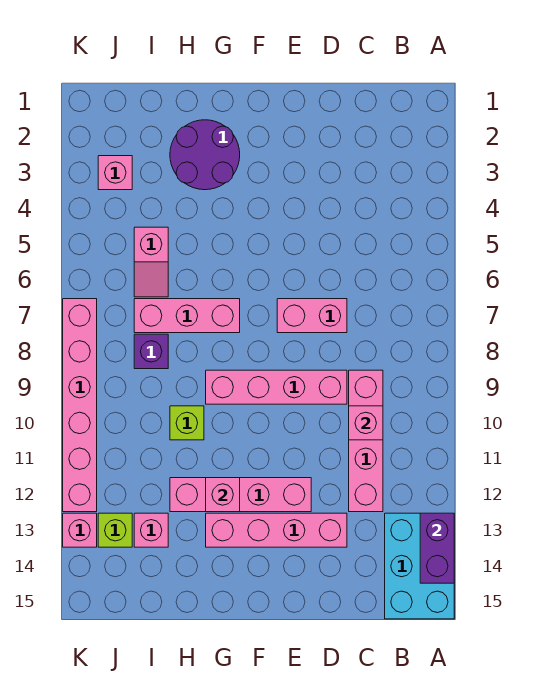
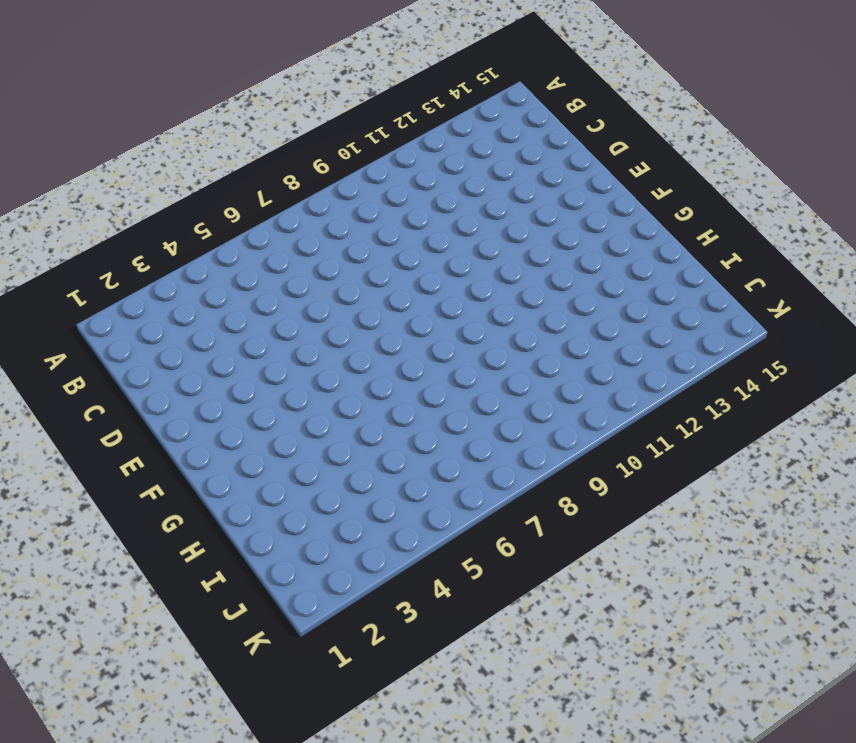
none -> cyan 2x3 brick [385,513,454,619]
none -> pink 1x4 brick [349,370,383,512]
none -> pink 1x2 brick [277,299,347,333]

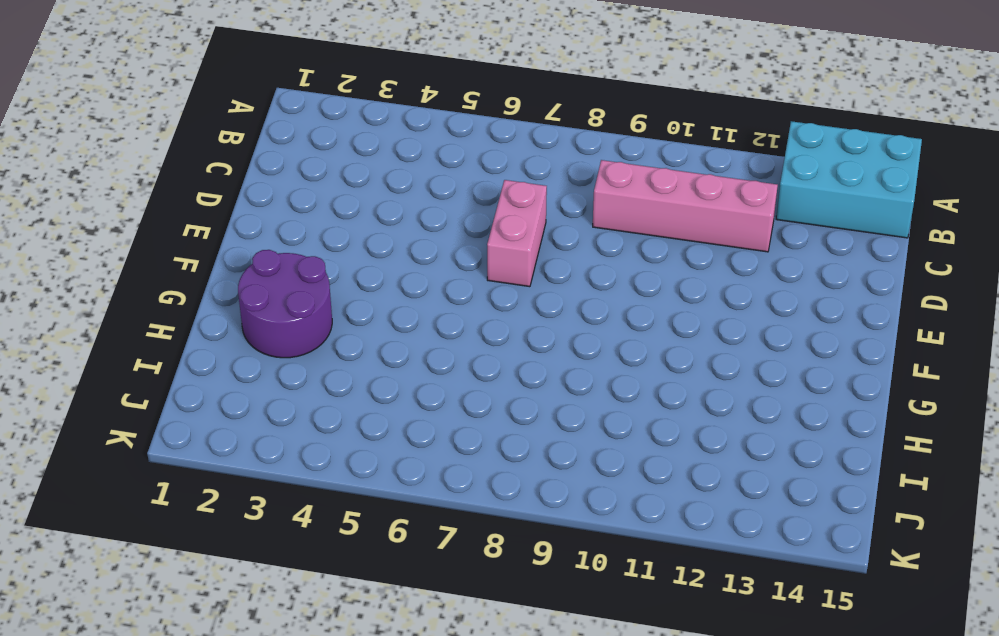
none -> pink 1x4 brick [206,370,347,404]
none -> pink 1x4 brick [206,513,347,547]
none -> pink 1x4 brick [170,478,311,512]

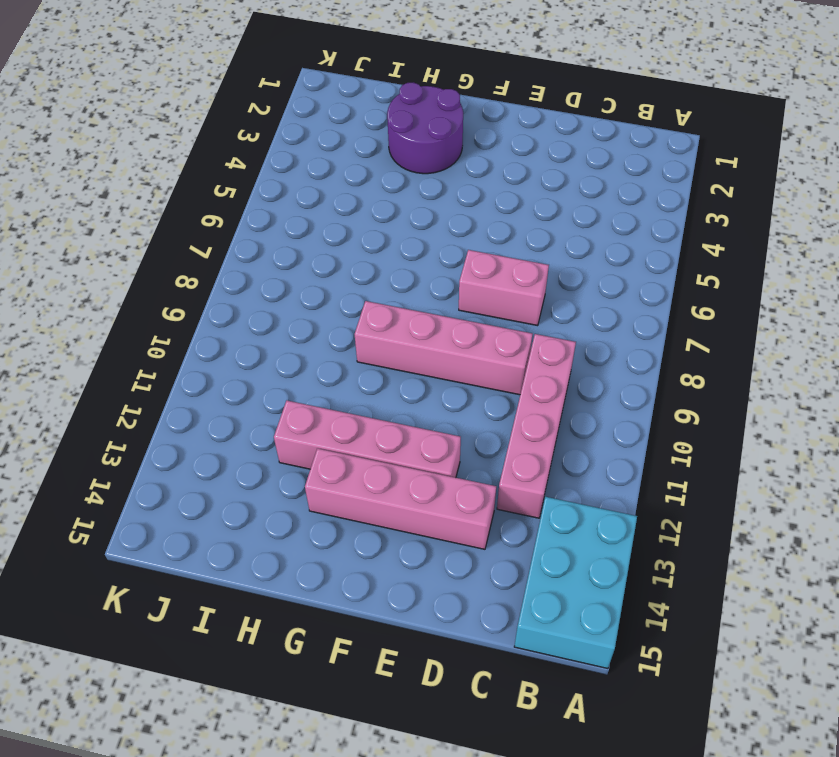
none -> pink 1x3 brick [134,299,240,333]
none -> lime 1x1 brick [170,406,204,440]
none -> pink 1x2 slope [134,227,168,297]

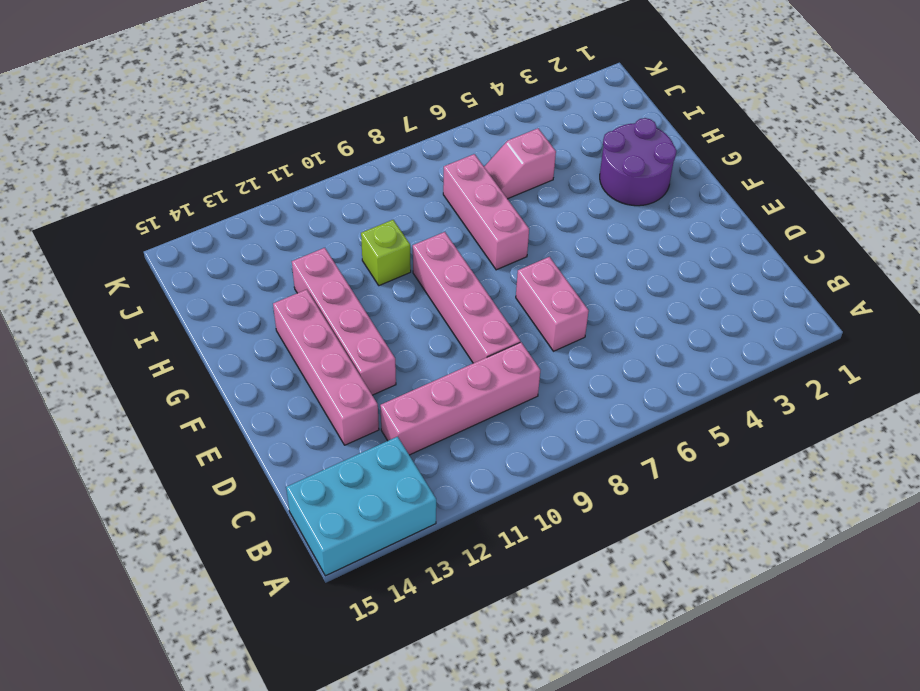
none -> purple 1x1 brick [134,334,168,369]
none -> pink 1x1 brick [134,513,168,547]
none -> pink 1x1 brick [98,156,132,190]

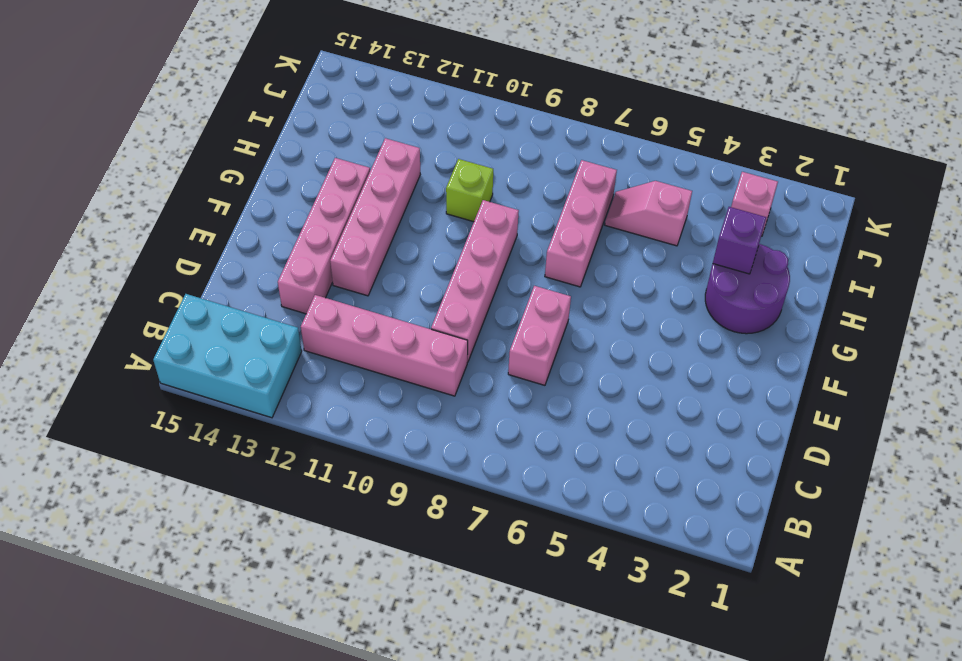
purple 1x1 brick [713,207,766,274] -> purple 1x1 brick moved to [134,334,168,369]
none -> pink 1x1 brick [134,513,168,547]
none -> lime 1x1 brick [98,513,132,547]
none -> pink 1x6 brick [63,299,97,512]

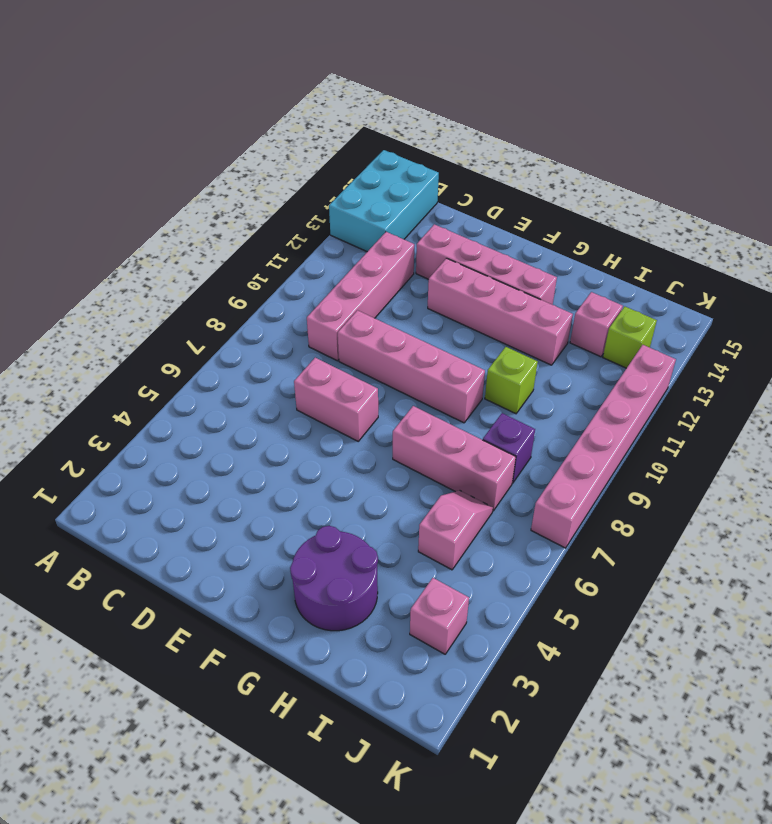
none -> pink 1x1 brick [63,513,97,547]
none -> purple 1x2 brick [420,513,454,583]
none -> pink 1x1 brick [349,406,383,440]

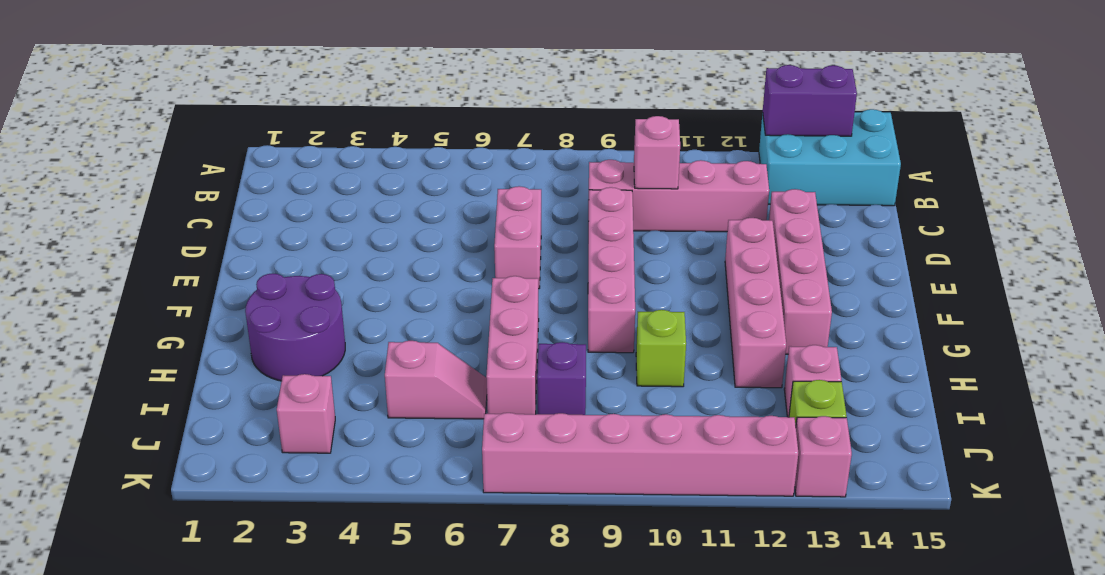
none -> pink 1x1 brick [206,478,240,512]

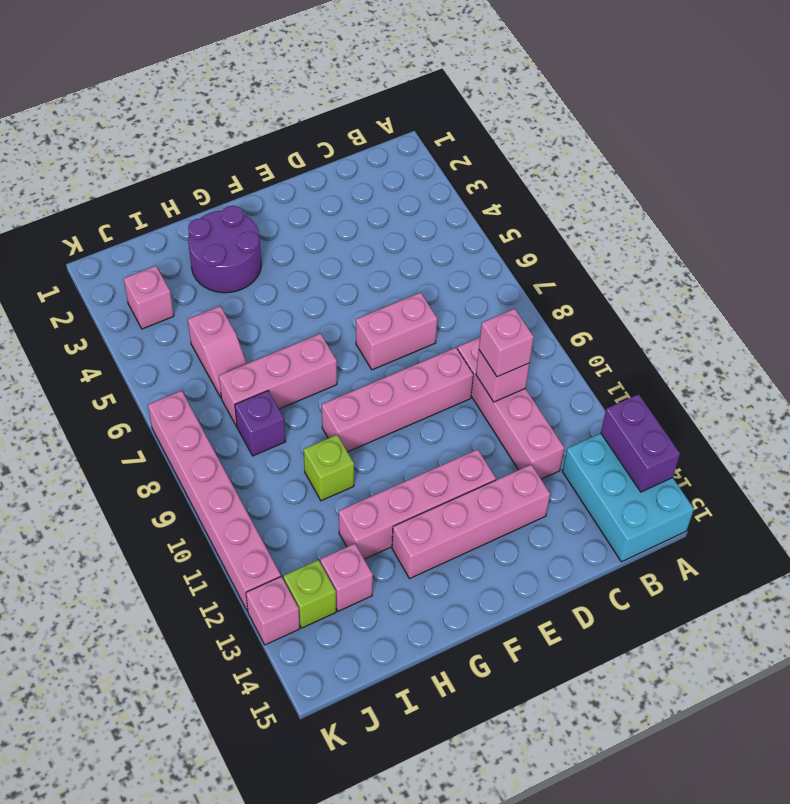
pink 1x1 brick [479,309,534,377] -> pink 1x1 brick moved to [206,478,240,512]

